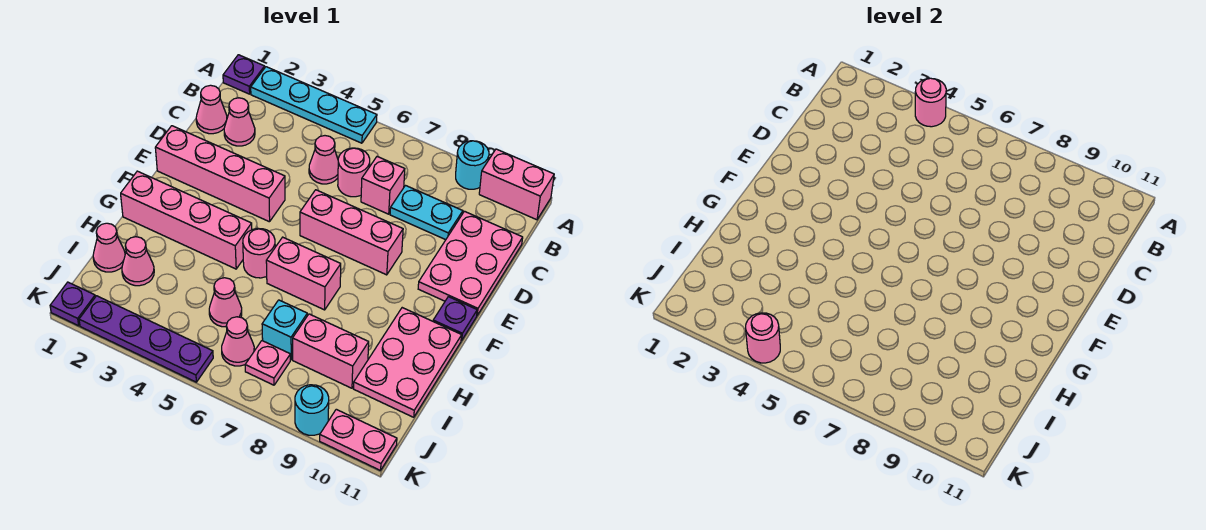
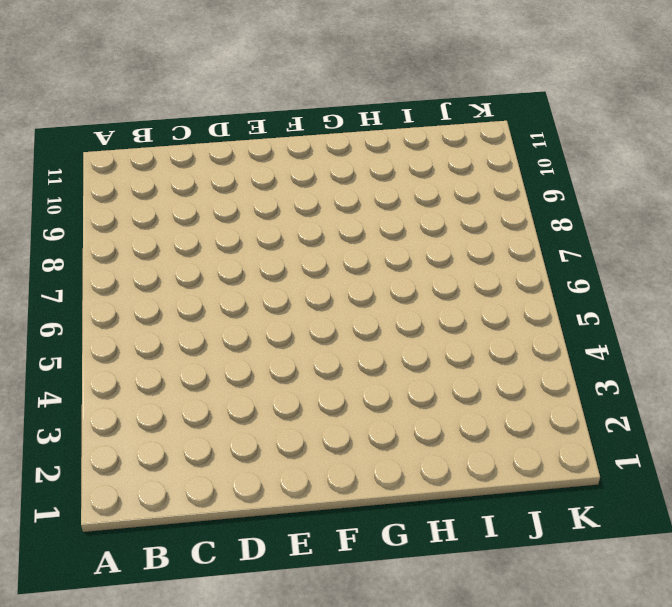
none -> purple 1x1 plate [223,55,265,94]
none -> cyan 1x4 plate [251,67,377,143]
none -> cyan 1x1 round brick [456,141,489,189]
none -> pink 1x2 brick [479,149,554,220]

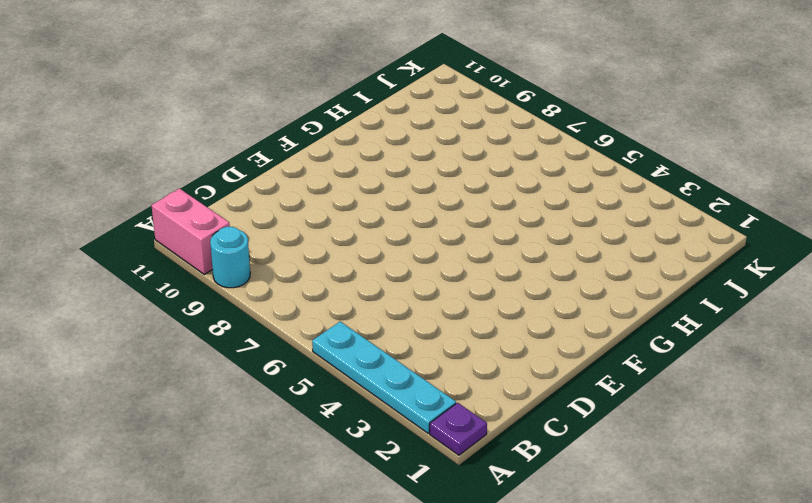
none -> pink 1x1 cone [196,85,227,134]
none -> pink 1x1 cone [224,98,255,146]
none -> pink 1x1 cone [309,136,338,184]
none -> pink 1x1 round brick [338,148,370,197]

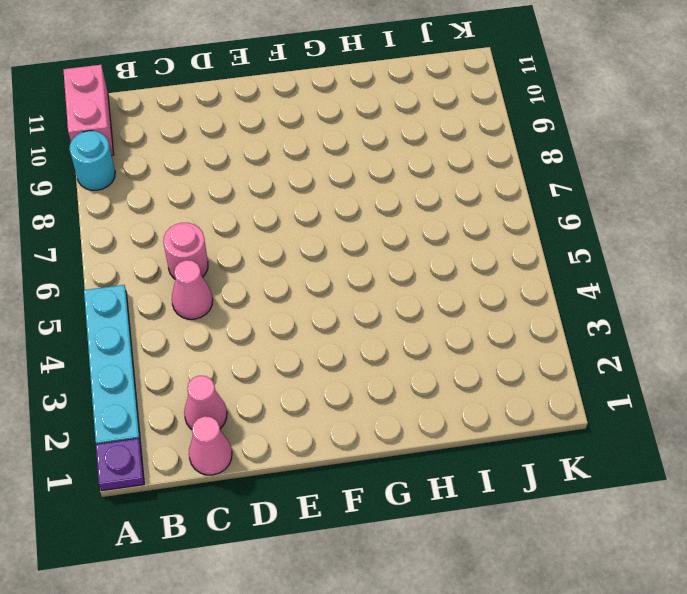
none -> pink 1x1 brick [361,157,405,214]
none -> cyan 1x2 plate [390,186,463,240]
none -> pink 2x3 plate [418,211,523,315]
none -> pink 1x4 brick [155,126,285,222]

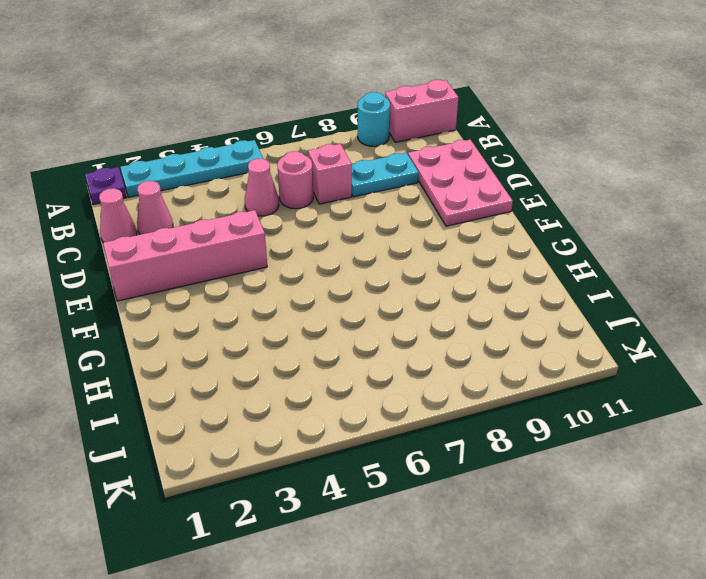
none -> pink 1x3 brick [300,190,403,275]
none -> purple 1x1 plate [433,297,477,341]
none -> pink 1x4 brick [121,171,252,269]
none -> pink 1x1 round brick [243,228,275,278]

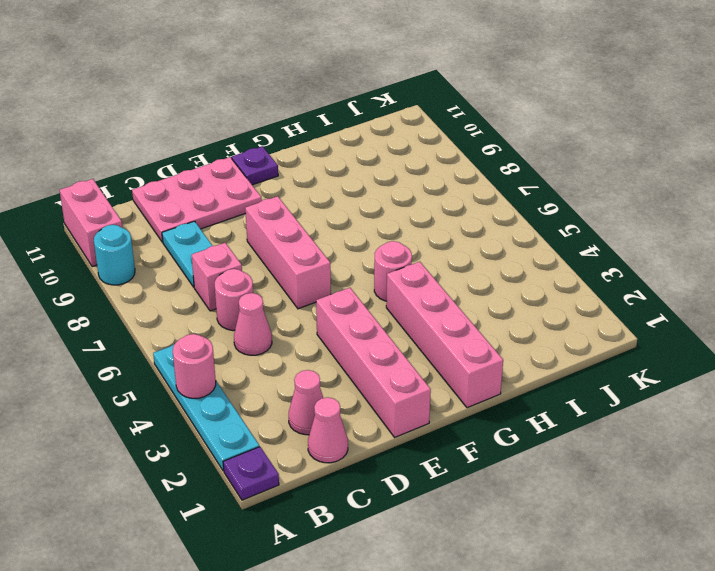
none -> pink 1x2 brick [266,237,341,310]
none -> pink 2x3 plate [354,308,462,417]
none -> pink 1x1 cone [93,223,125,272]
none -> pink 1x1 cone [122,237,154,286]

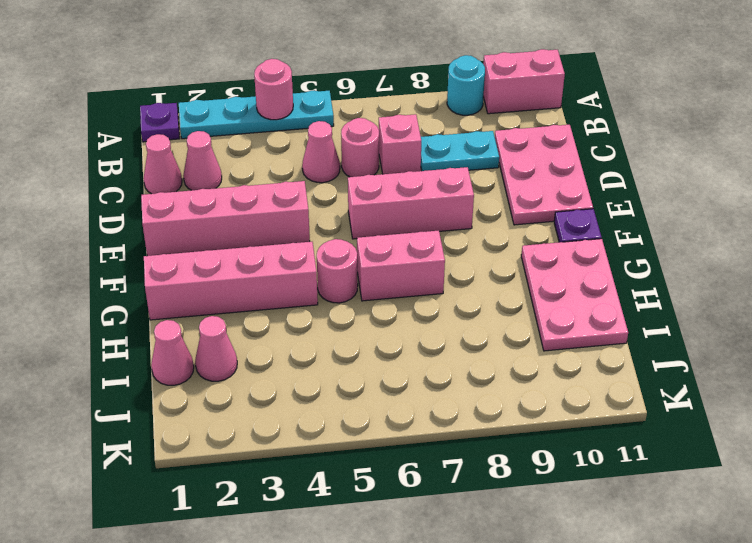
none -> pink 1x1 cone [209,278,242,327]
none -> cyan 1x1 brick [262,300,307,360]
none -> pink 1x2 brick [293,314,369,388]
none -> pink 1x1 cone [222,317,254,366]

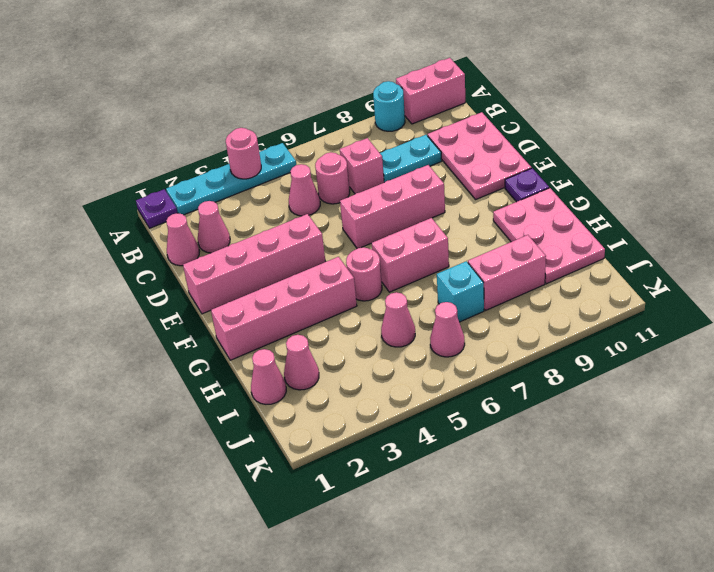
none -> pink 1x1 plate [245,341,290,385]
none -> purple 1x1 plate [50,282,95,326]
none -> purple 1x4 plate [79,296,213,382]
none -> cyan 1x1 round brick [295,385,329,435]

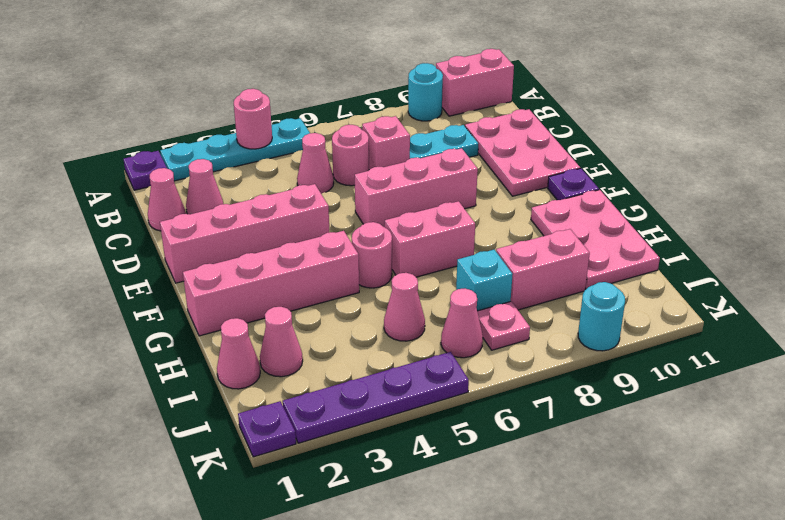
none -> pink 1x2 plate [320,409,397,470]
none -> pink 1x1 round brick [746,313,780,363]

